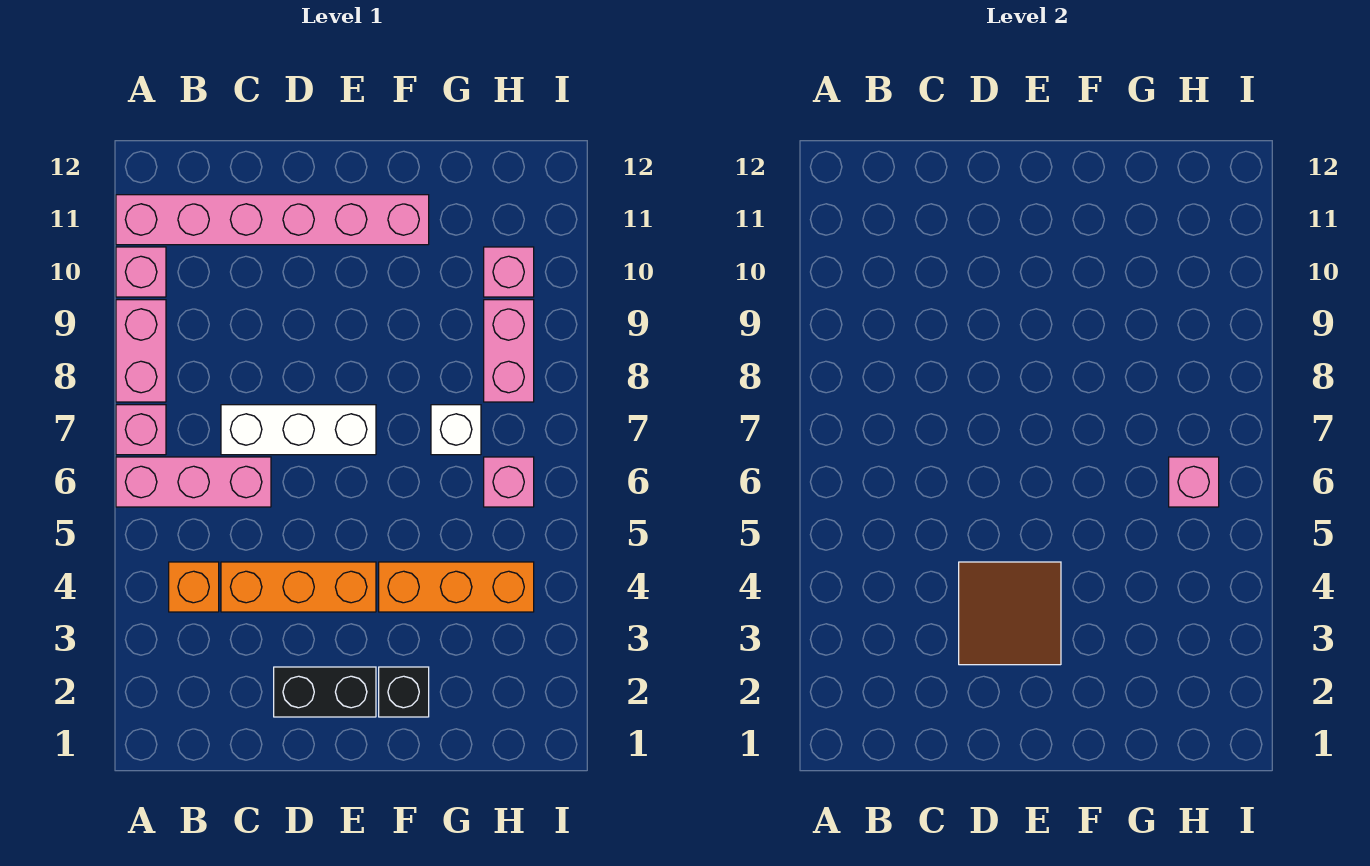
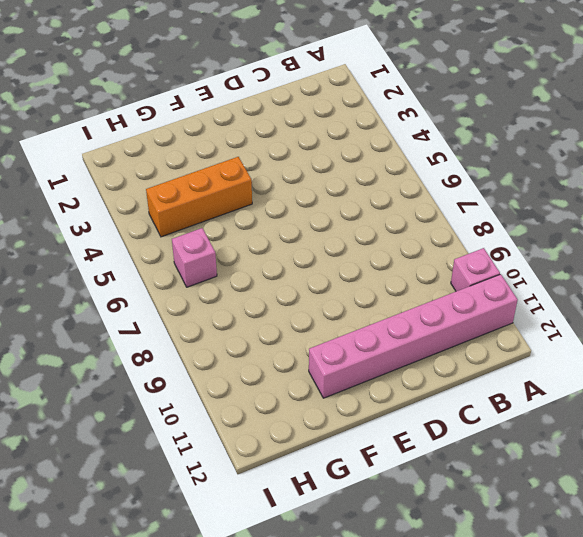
none -> pink 1x3 brick [116,457,271,507]
none -> pink 1x1 brick [116,405,166,455]
none -> pink 1x2 brick [116,300,166,402]

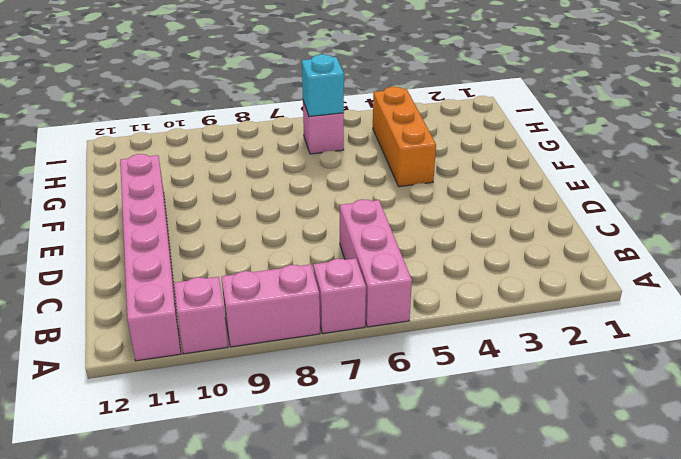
cyan 1x1 brick [302,54,344,117] -> pink 1x1 brick [1169,457,1219,507]
none -> orange 1x1 brick [169,562,219,612]
none -> orange 1x3 brick [221,562,376,612]
none -> white 1x3 brick [221,405,376,455]

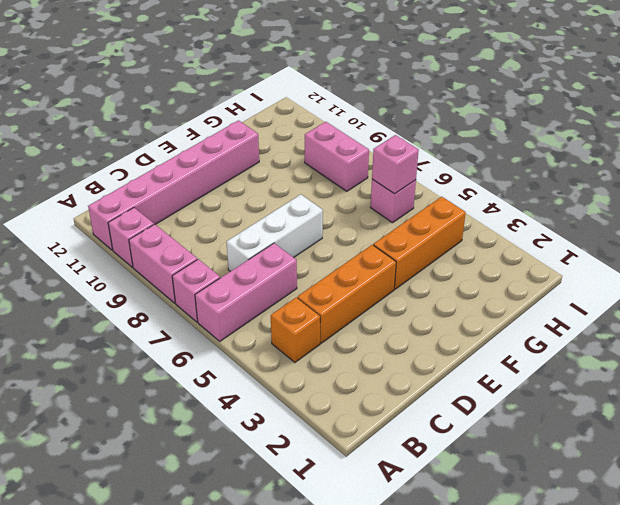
none -> black 1x2 brick [274,667,376,717]
none -> black 1x1 brick [379,667,429,717]
none -> white 1x1 brick [431,405,481,455]

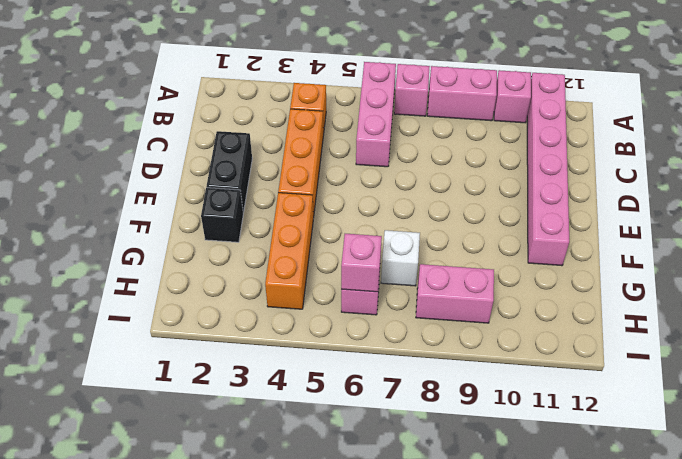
none -> white 1x3 brick [221,405,376,455]
none -> pink 1x1 brick [484,247,534,297]
none -> brown 2x2 tile [959,562,1061,665]

